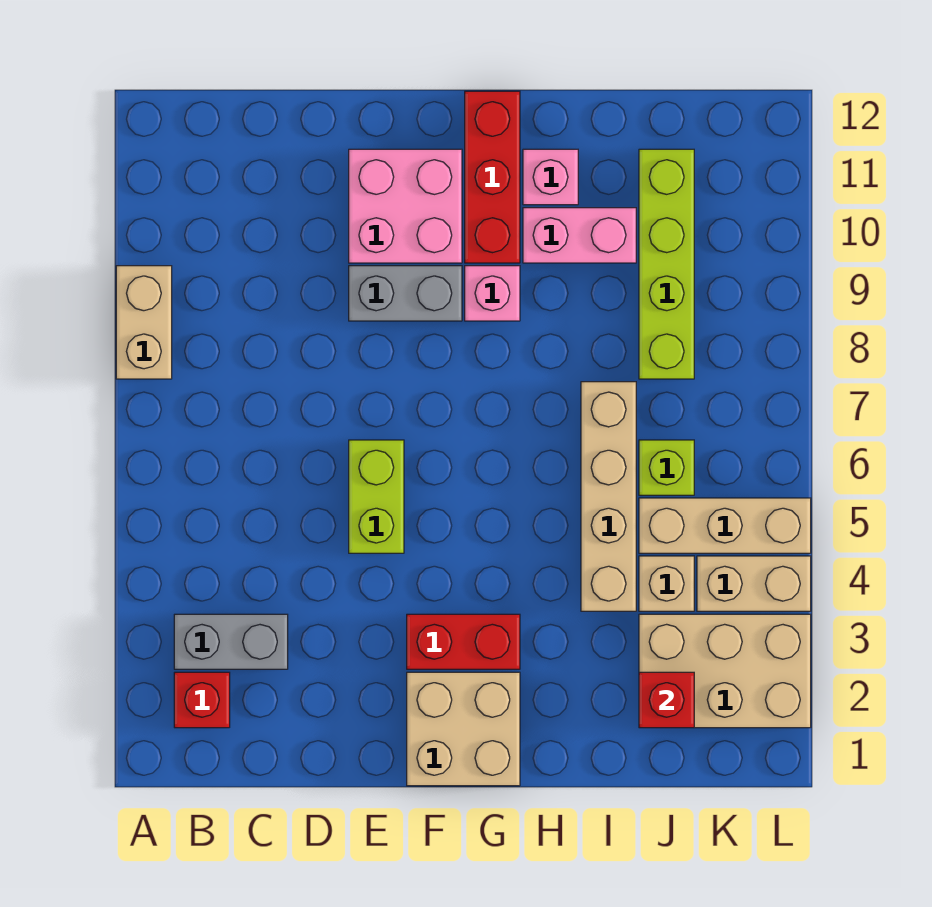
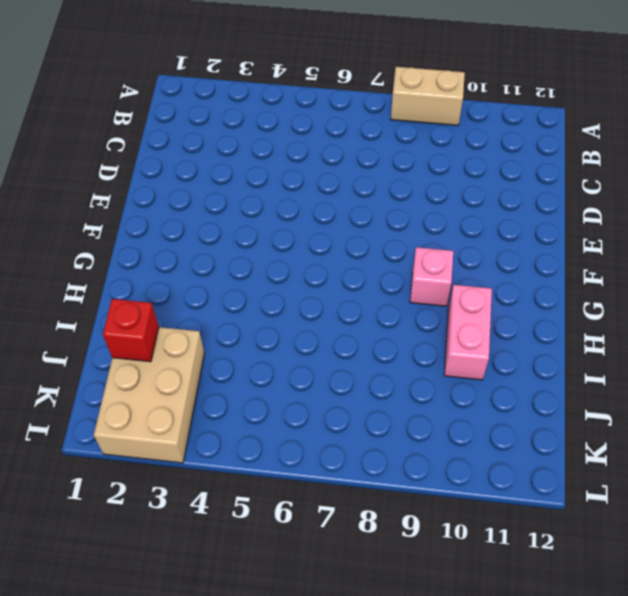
none -> red 1x1 brick [174,672,230,728]
none -> grey 1x2 brick [174,614,288,669]
none -> lime 1x2 brick [349,440,404,553]

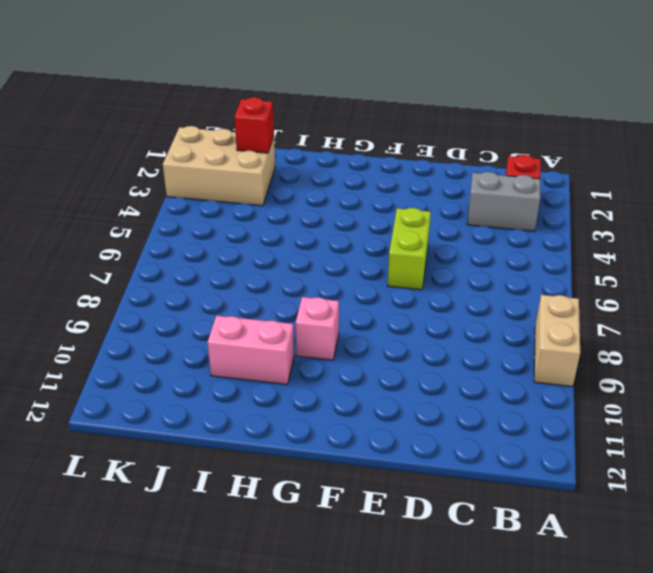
none -> grey 1x2 brick [349,266,462,321]
none -> pink 2x2 brick [349,149,462,263]
none -> tan 2x2 brick [407,672,520,786]

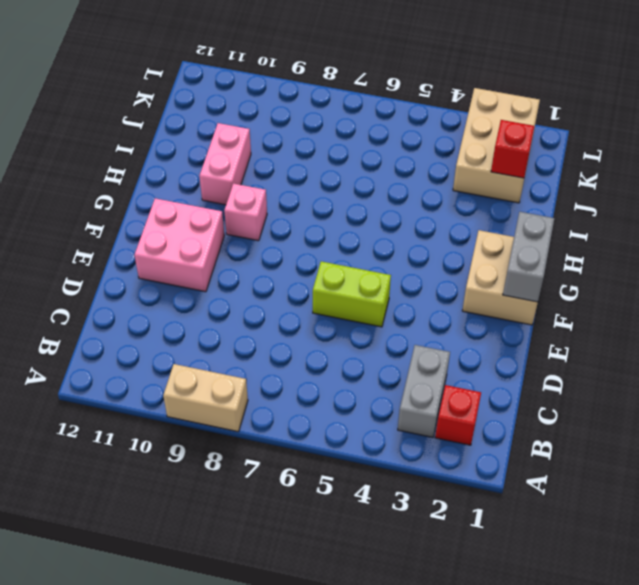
grey 1x2 brick [503,212,554,302] -> grey 1x2 brick moved to [349,266,462,321]
none -> red 1x2 brick [407,614,520,669]
none -> red 1x3 brick [465,91,520,263]
none -> pink 1x1 brick [523,149,578,205]

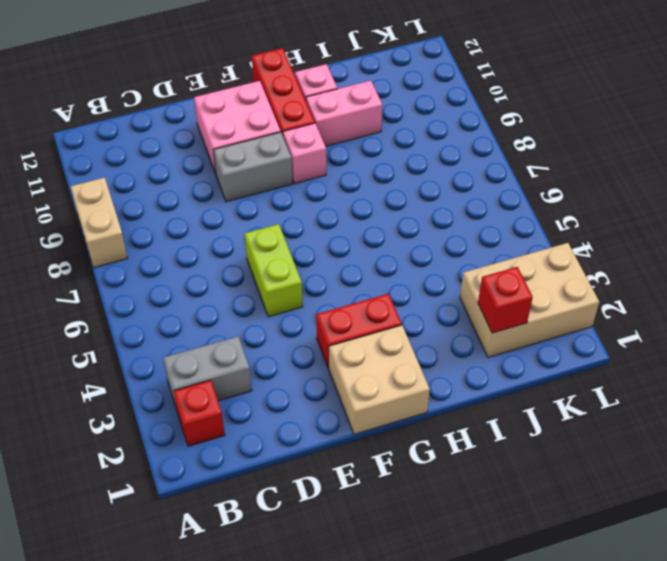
none -> tan 1x4 brick [581,382,636,611]
none -> tan 1x1 brick [639,556,694,611]
none -> tan 1x3 brick [639,498,811,553]

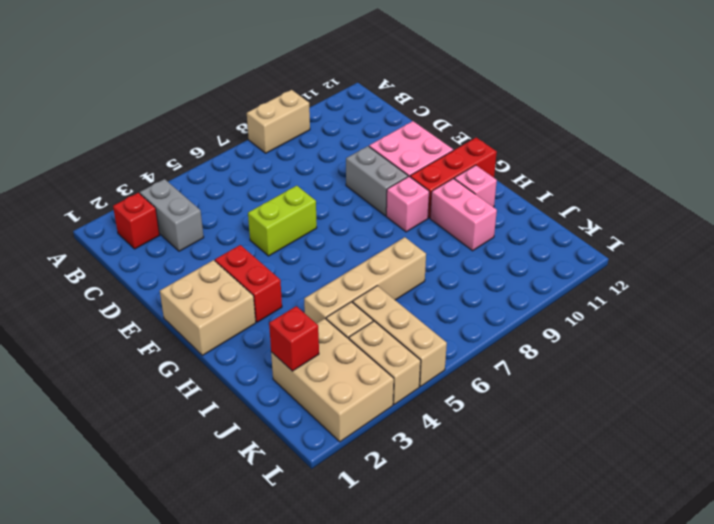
none -> lime 1x1 brick [639,440,694,495]
none -> lime 1x4 brick [639,149,694,379]

